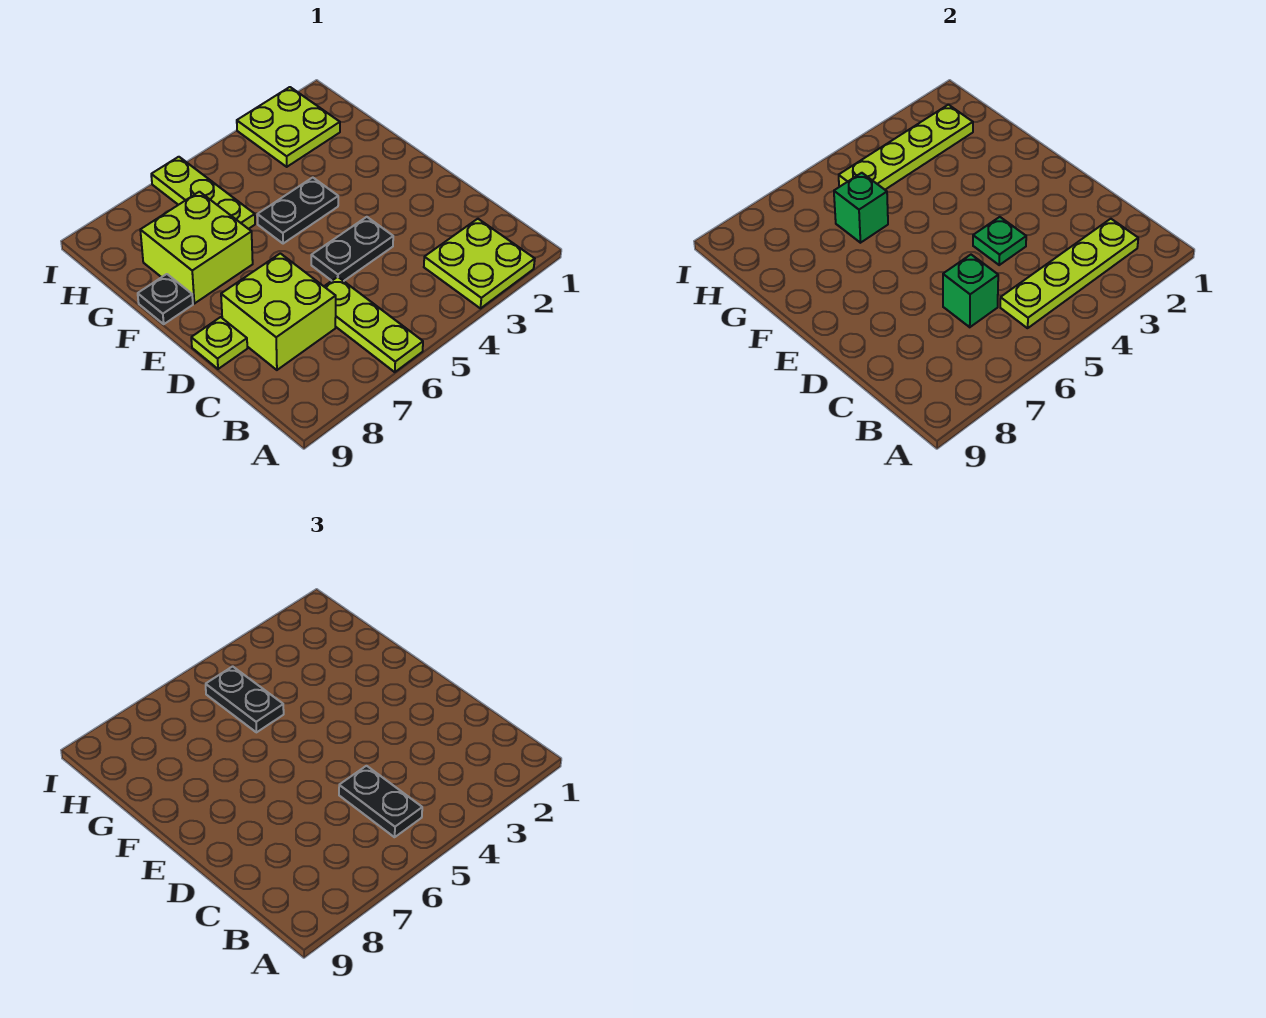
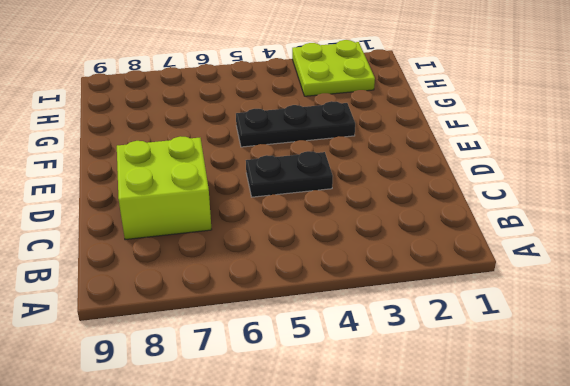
black 1x3 plate [236,101,355,147] -> black 1x2 plate [257,178,338,244]
none -> lime 2x2 plate [424,219,535,308]
none -> lime 1x3 plate [324,277,423,372]
none -> lime 1x1 plate [191,317,247,369]

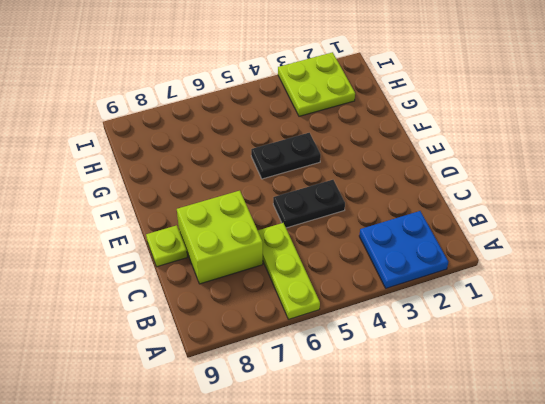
blue 2x2 plate [359,211,448,288] -> lime 2x2 plate [424,219,535,308]
none -> lime 2x2 brick [140,192,253,304]
none -> black 1x1 plate [138,274,193,324]
none -> lime 1x3 plate [151,157,255,229]

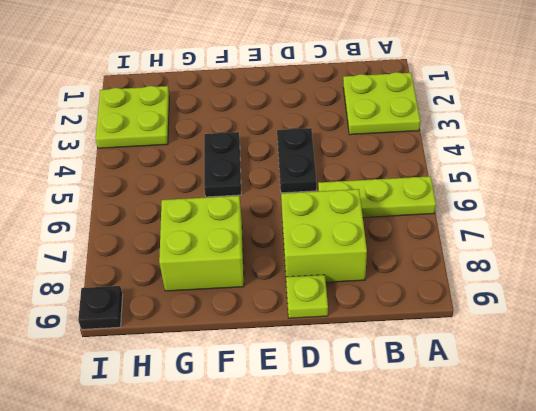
black 1x1 plate [78,286,123,329] -> black 1x1 plate moved to [138,274,193,324]
none -> lime 1x3 plate [151,157,255,229]
none -> lime 1x4 plate [1000,219,1138,328]
none -> green 1x1 brick [943,255,998,327]

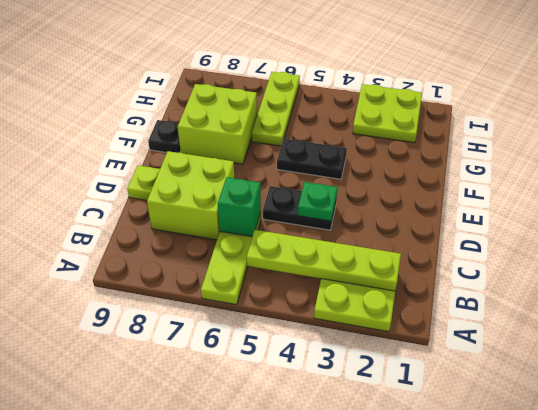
none -> green 1x1 brick [834,173,888,243]
none -> lime 1x4 plate [839,105,973,190]
none -> black 1x2 plate [339,766,422,837]

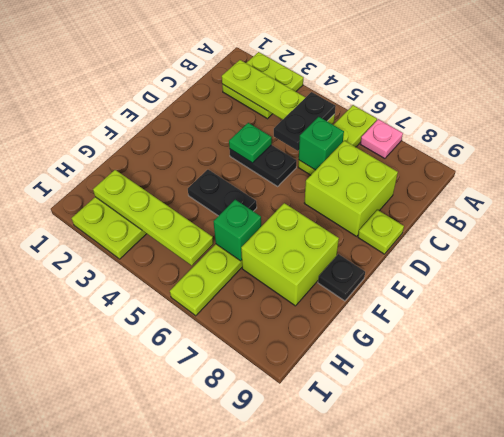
pink 1x1 plate [360,119,403,159] -> none
none -> black 1x2 plate [206,666,284,732]

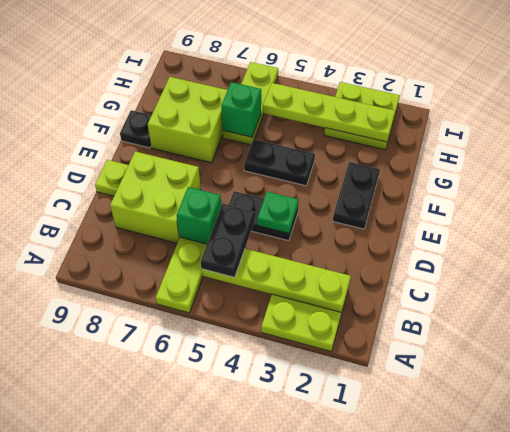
black 1x2 plate [333,162,380,229] -> black 1x2 plate moved to [206,666,284,732]

